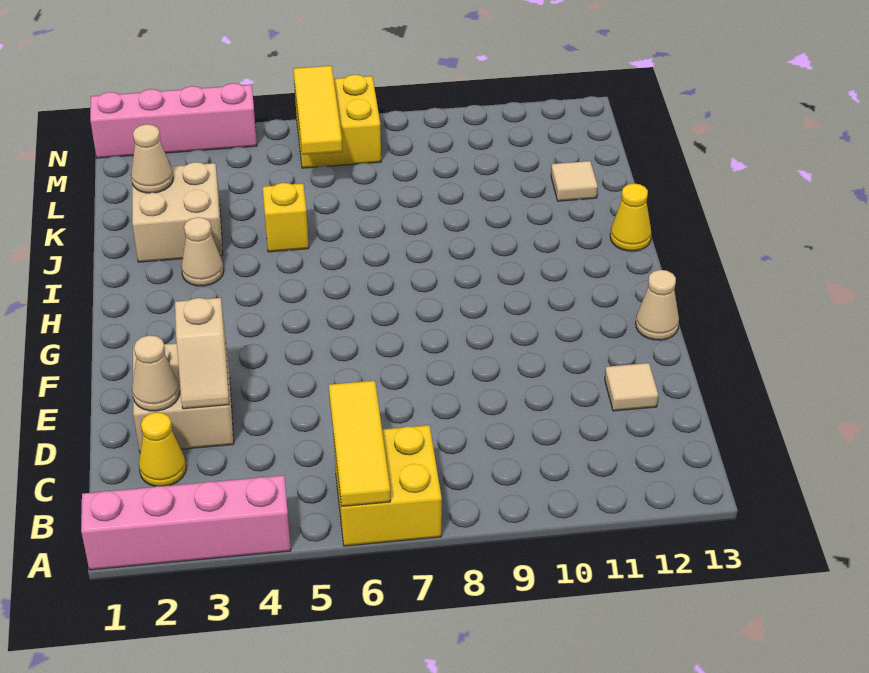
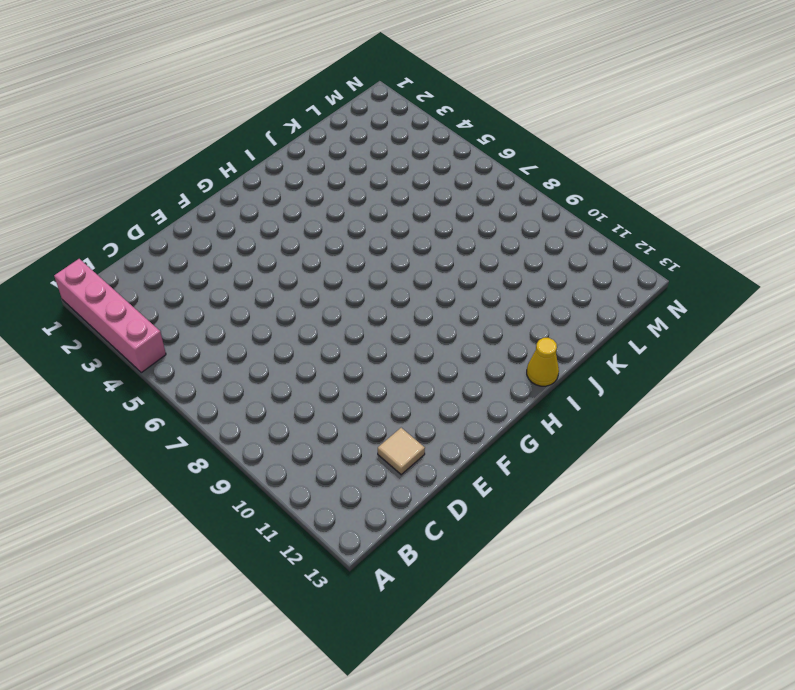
none -> yellow 2x2 brick [334,425,442,546]
none -> yellow 1x1 cone [139,412,186,486]
none -> tan 2x2 brick [133,343,234,453]

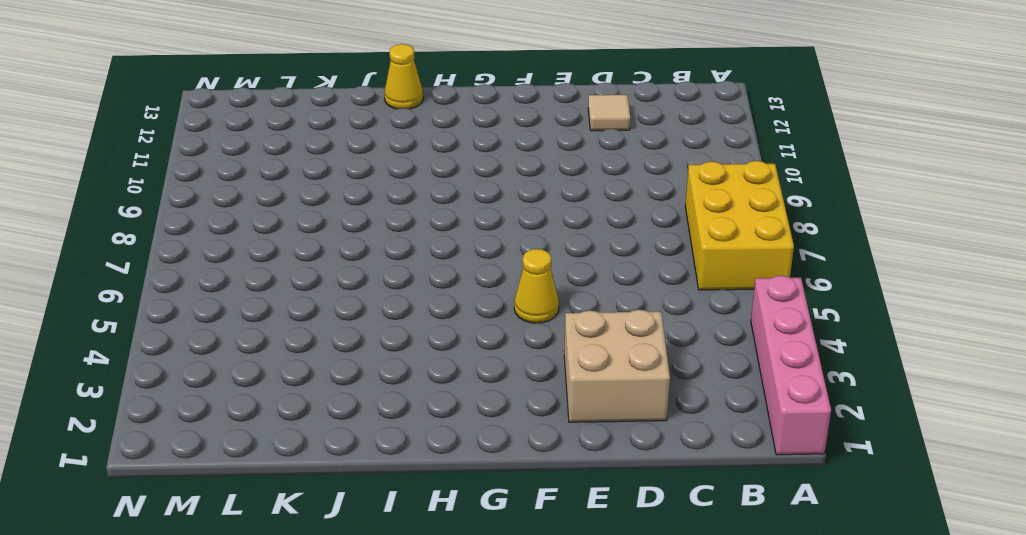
yellow 2x3 brick [685,161,794,290] -> yellow 2x2 brick [334,425,442,546]
yellow 1x1 cone [514,249,559,323] -> yellow 1x1 cone moved to [139,412,186,486]
none -> tan 1x1 cone [636,270,679,340]
none -> tan 1x1 cone [181,217,224,286]
none -> tan 2x2 brick [132,162,223,262]

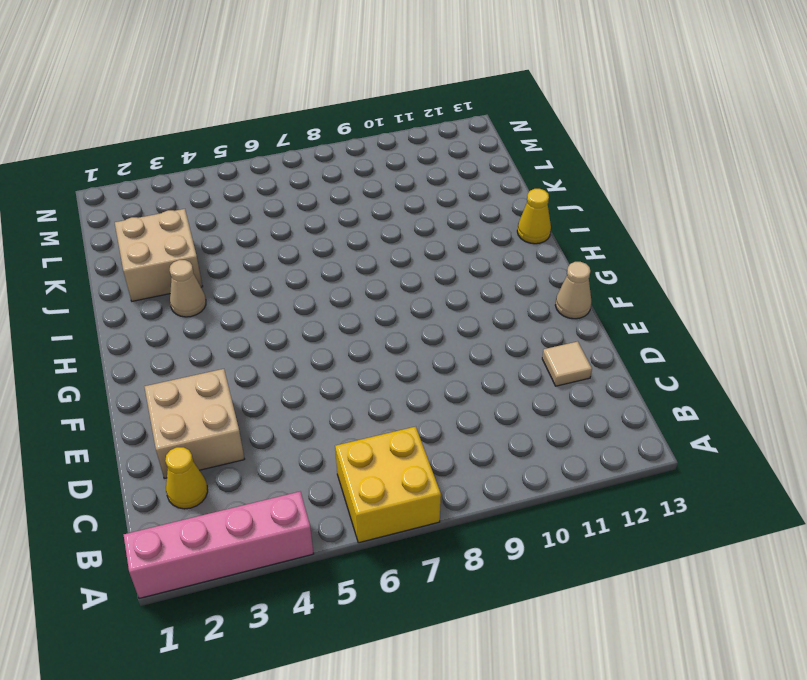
none -> yellow 1x1 brick [263,183,309,252]
none -> tan 1x1 tile [551,161,598,201]
none -> yellow 2x2 brick [294,75,381,168]

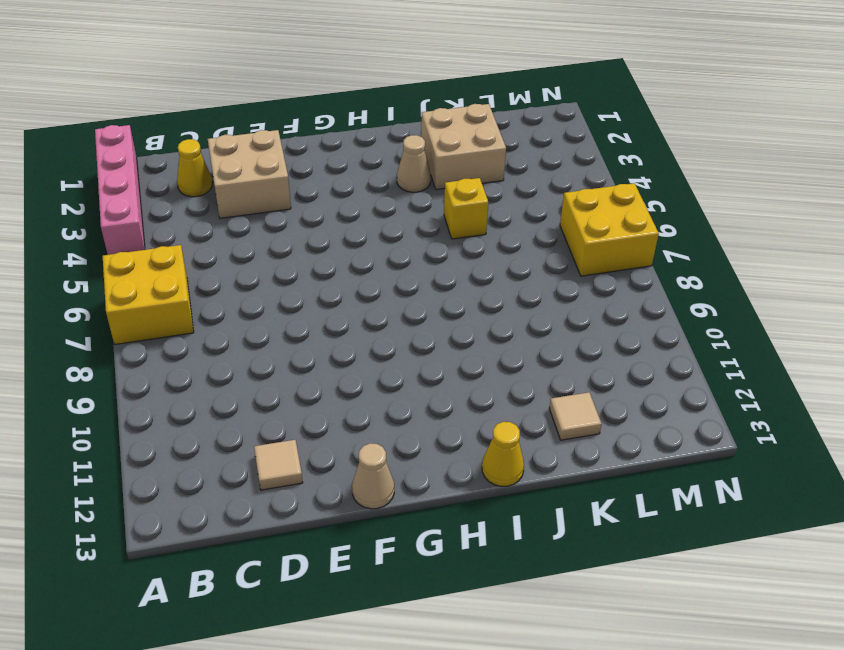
none -> pink 1x4 brick [90,83,257,158]
none -> yellow 1x3 tile [329,381,390,506]
none -> tan 1x1 cone [132,335,180,411]

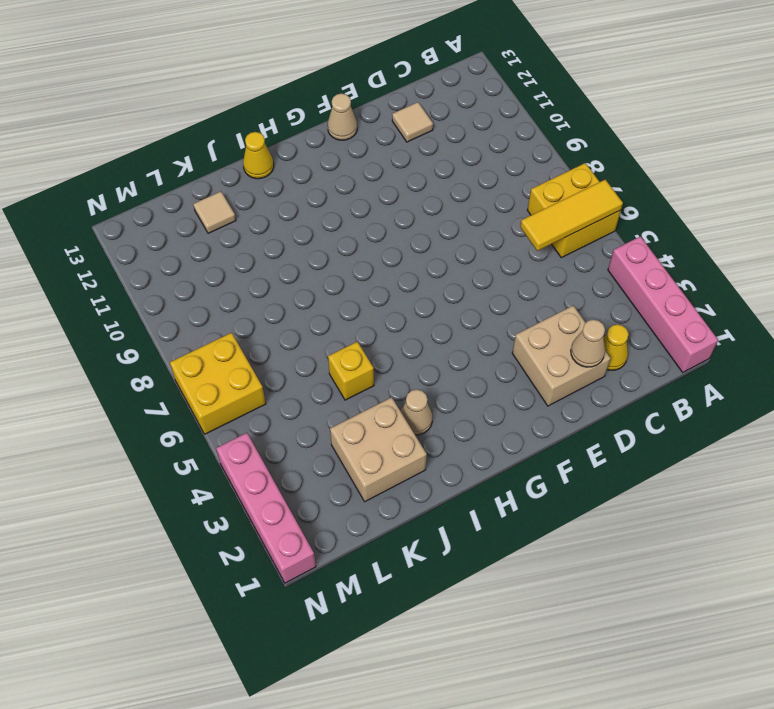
none -> tan 1x2 slope [175,298,229,409]
none -> tan 1x1 cone [131,124,173,193]
none -> yellow 1x3 tile [293,66,343,155]

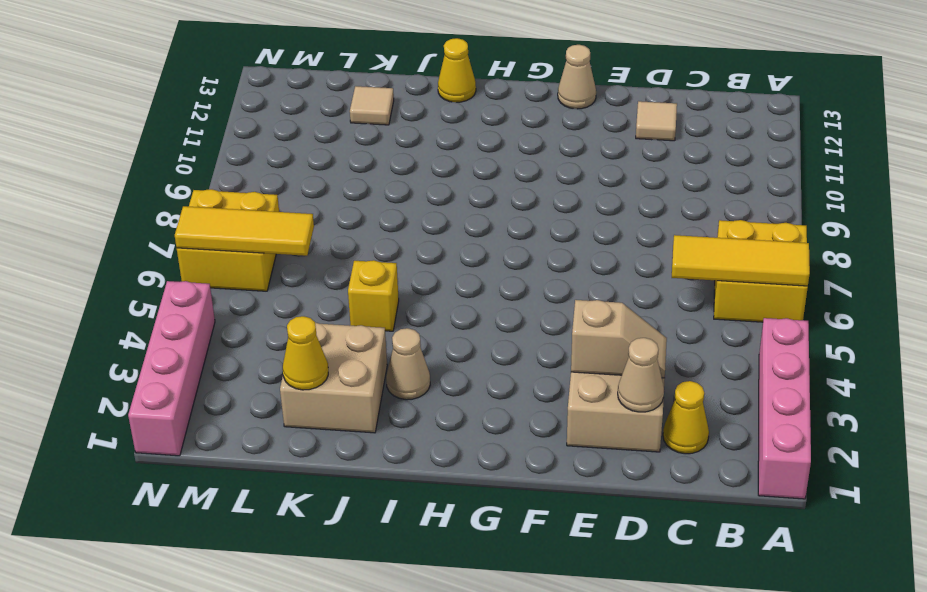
yellow 1x1 cone [283,316,328,390] -> tan 1x1 cone [131,124,173,193]

